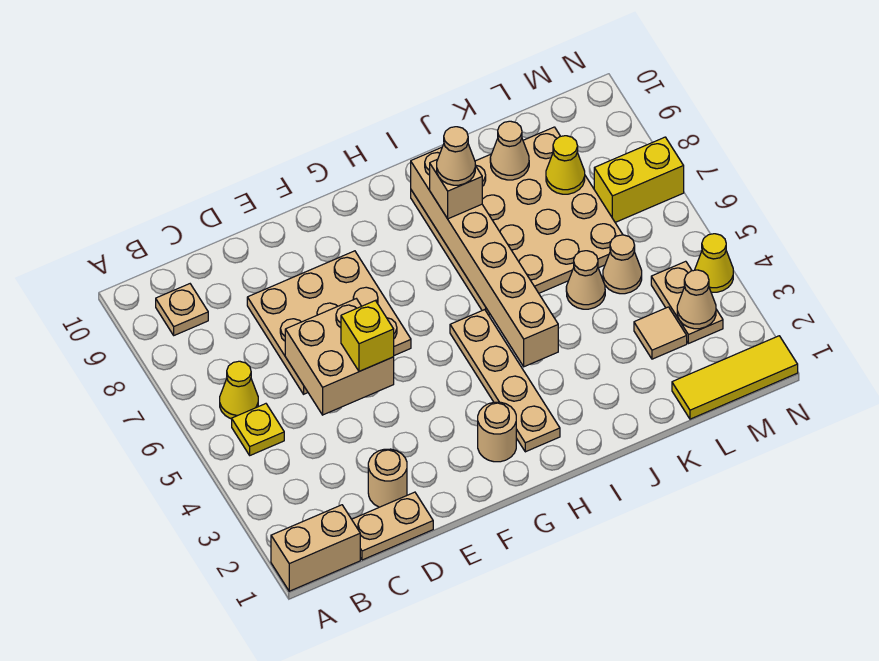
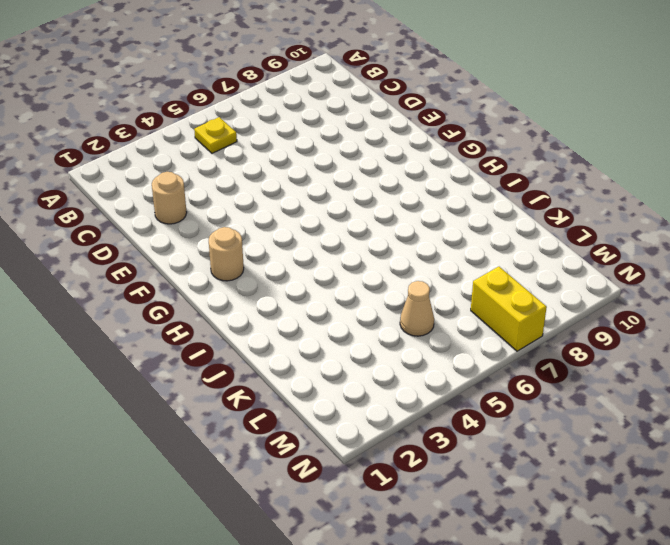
none -> tan 1x2 brick [271,505,360,591]
none -> yellow 1x1 cone [220,361,258,419]
none -> tan 1x1 plate [156,284,208,335]

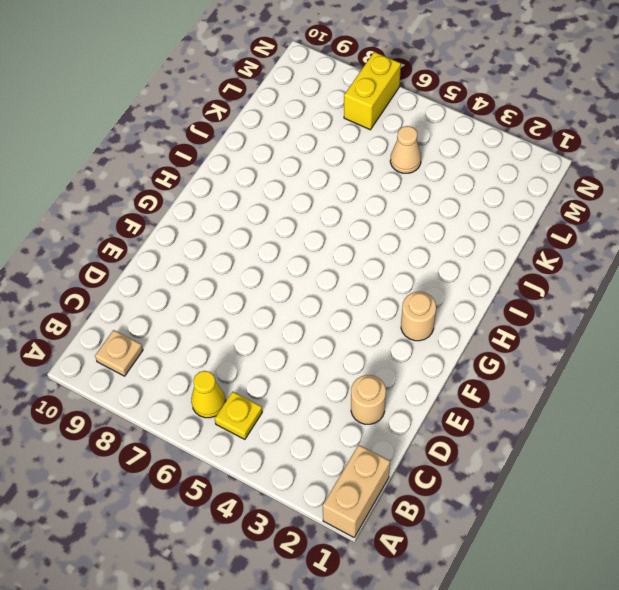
none -> tan 1x2 plate [352,492,433,560]
none -> tan 3x3 plate [247,251,411,394]
none -> tan 1x4 plate [450,310,560,452]

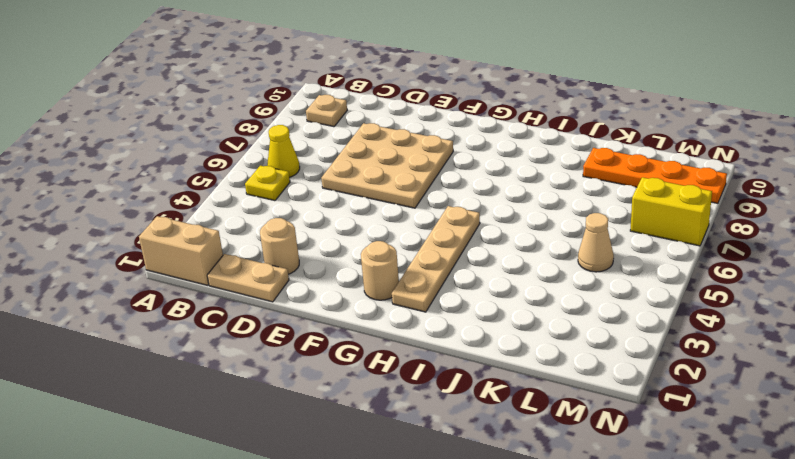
orange 1x4 plate [583,148,727,203] -> tan 4x4 plate [411,127,623,315]
none -> tan 1x1 cone [566,251,605,309]
none -> yellow 1x3 tile [672,336,798,419]
none -> tan 1x1 tile [634,307,687,359]

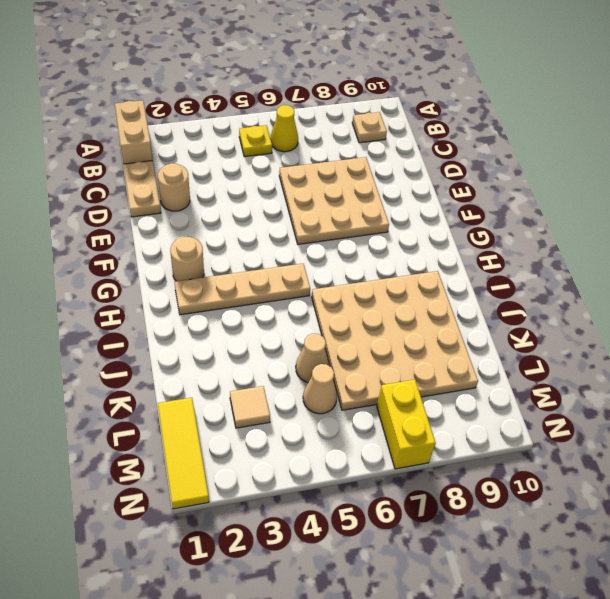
none -> tan 1x2 plate [651,261,723,344]
none -> yellow 1x1 cone [695,234,733,292]
none -> tan 2x2 brick [285,299,394,415]

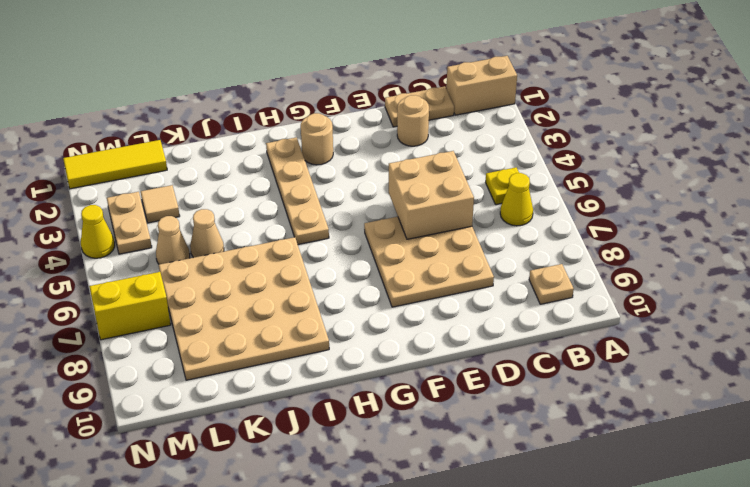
none -> tan 1x6 brick [411,147,558,367]
none -> tan 1x1 cone [490,121,529,180]
none -> yellow 1x1 cone [546,136,585,194]

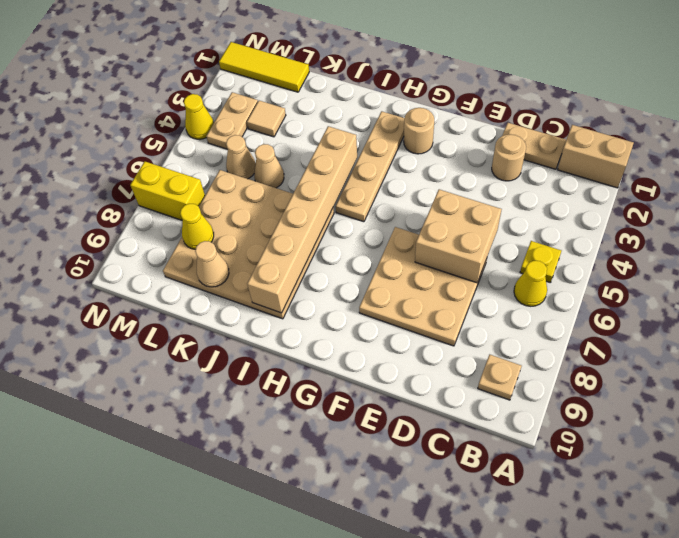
none -> tan 1x1 cone [677,270,716,329]
none -> yellow 1x1 brick [341,301,394,371]
none -> tan 1x1 brick [430,159,482,219]

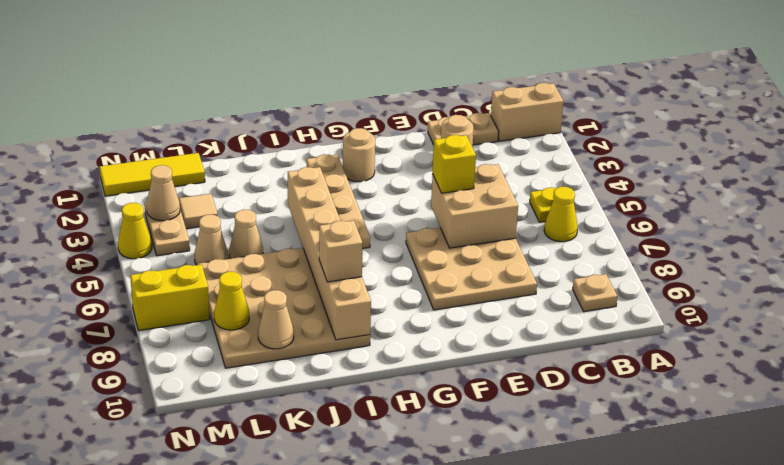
none -> tan 1x1 cone [437,127,475,185]

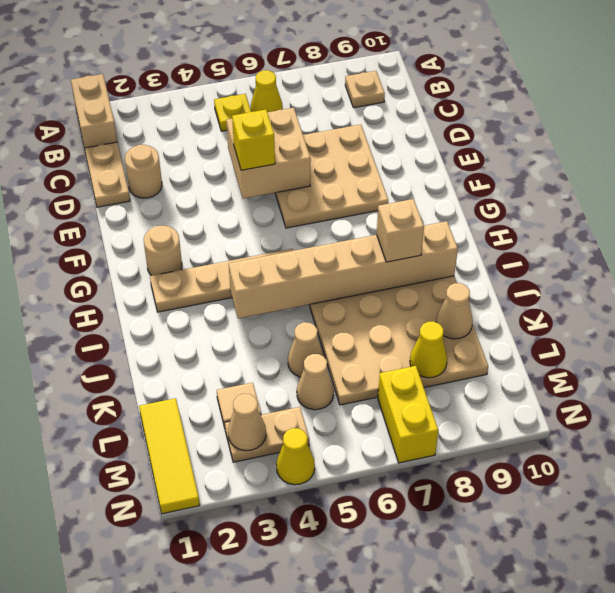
none -> tan 1x1 cone [437,127,475,185]

